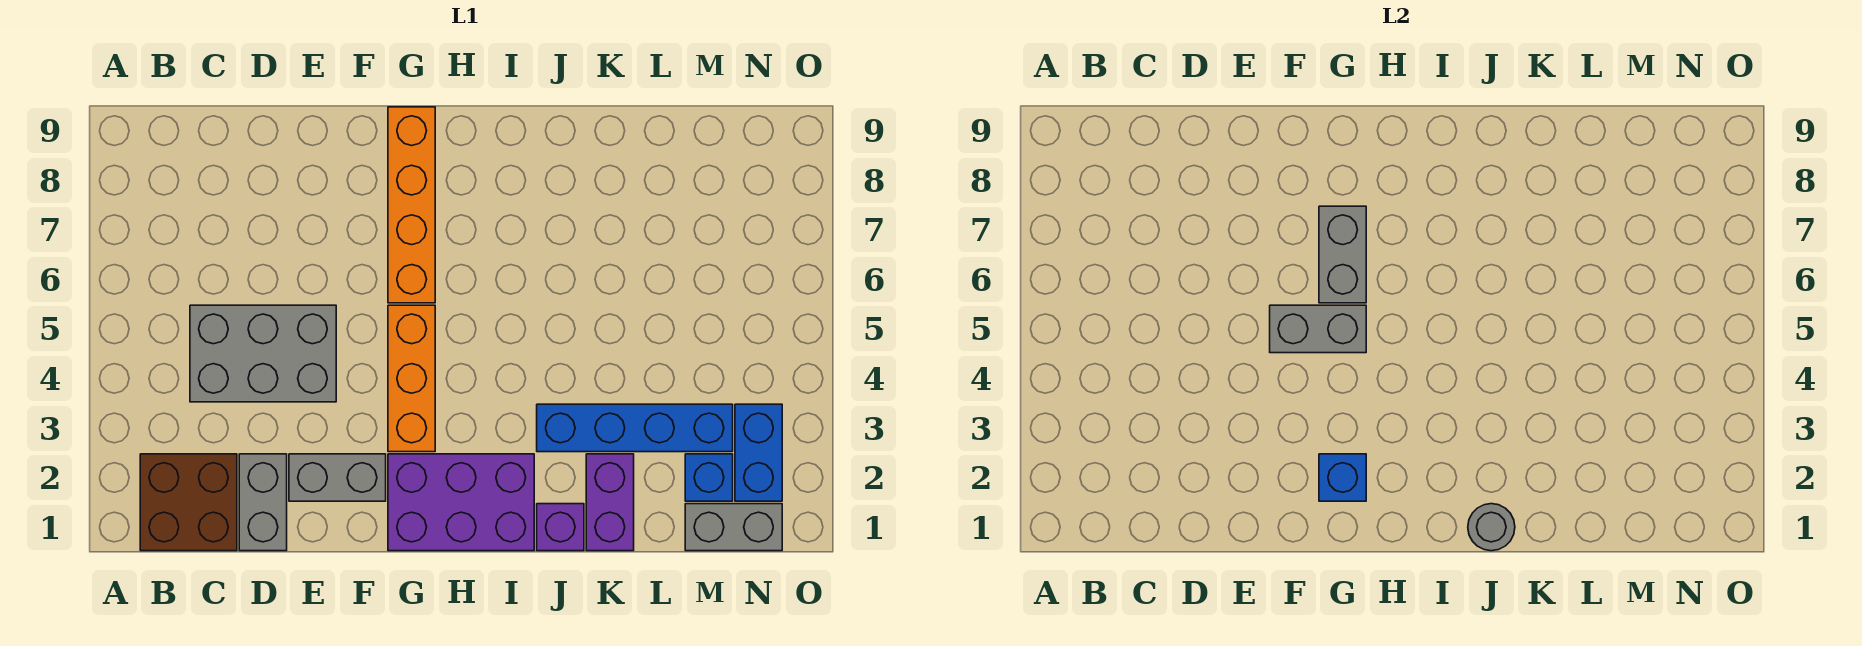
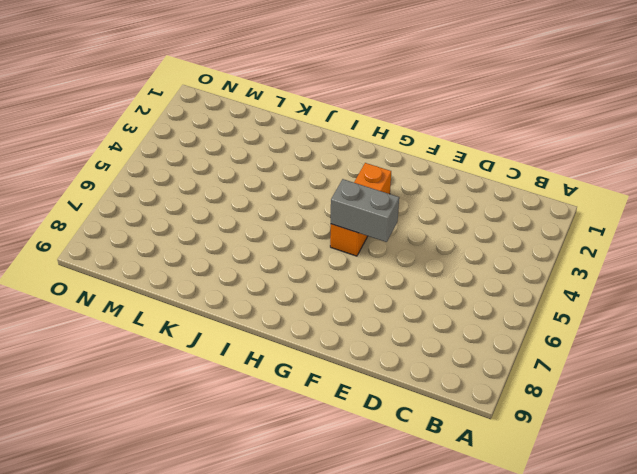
none -> brown 2x2 brick [140,454,237,551]
none -> grey 2x3 brick [190,305,336,402]
none -> grey 1x2 brick [239,454,287,551]

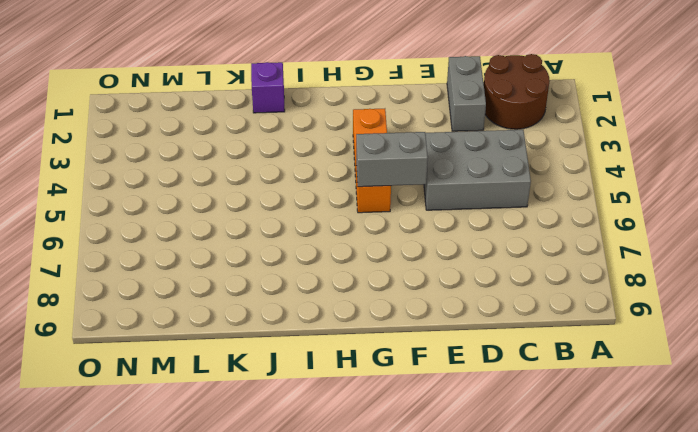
brown 2x2 round brick [484,54,550,129] -> brown 2x2 brick [140,454,237,551]
none -> grey 1x2 brick [289,454,386,501]
none -> purple 2x3 brick [388,454,534,551]
none -> orange 1x4 brick [388,107,435,303]

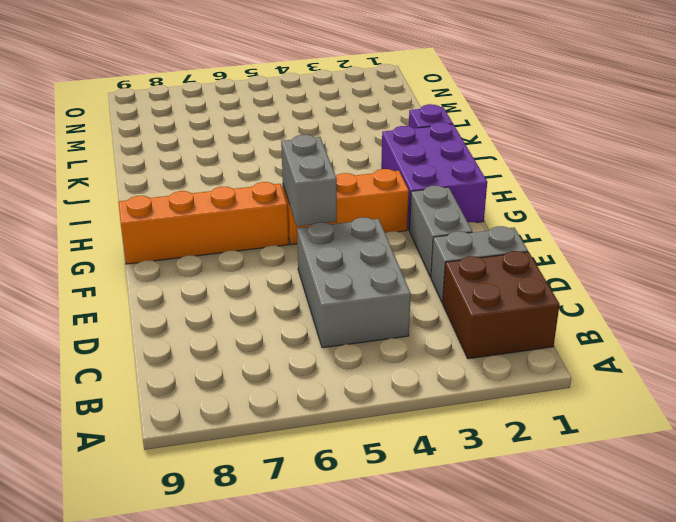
none -> blue 1x4 brick [537,404,733,452]
none -> purple 1x2 brick [586,454,634,551]
none -> grey 1x2 brick [685,504,782,551]

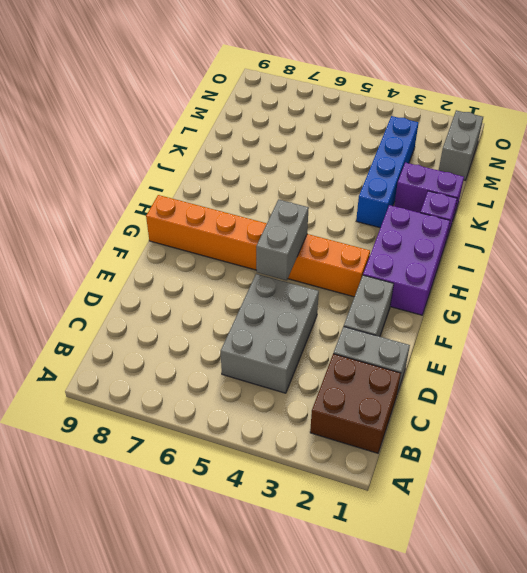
none -> blue 1x1 brick [685,454,733,501]
none -> blue 1x2 brick [735,404,782,501]
none -> blue 1x1 brick [1319,454,1366,501]

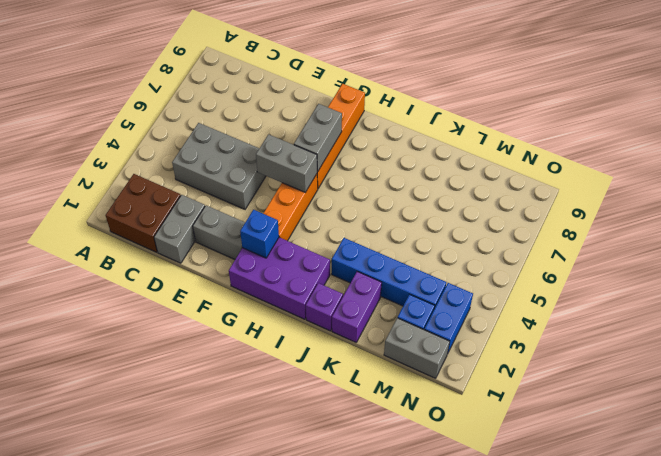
none -> grey 1x1 round brick [1468,504,1515,551]

